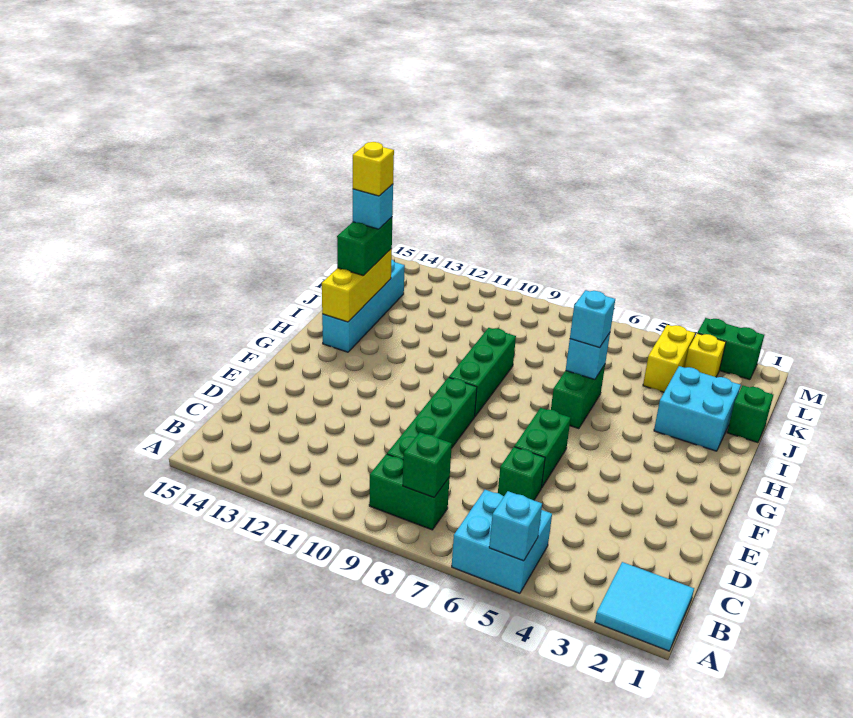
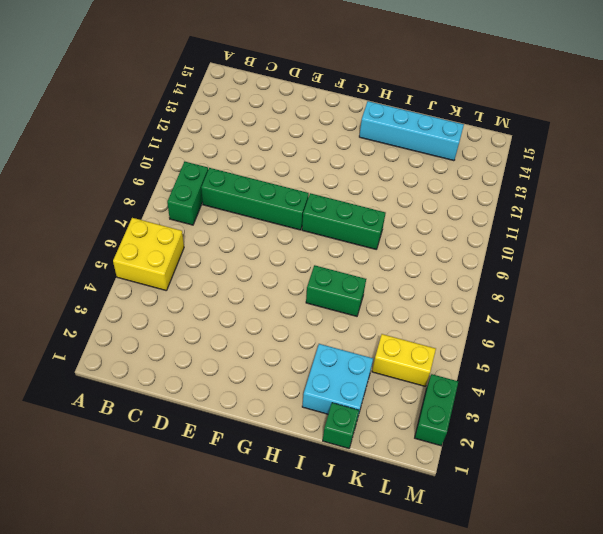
yellow 2x2 brick [113,218,184,291] -> cyan 2x2 brick [452,490,552,593]
none -> cyan 2x2 tile [595,562,694,651]
none -> green 1x1 brick [498,447,545,500]
none -> green 1x2 brick [514,408,571,488]

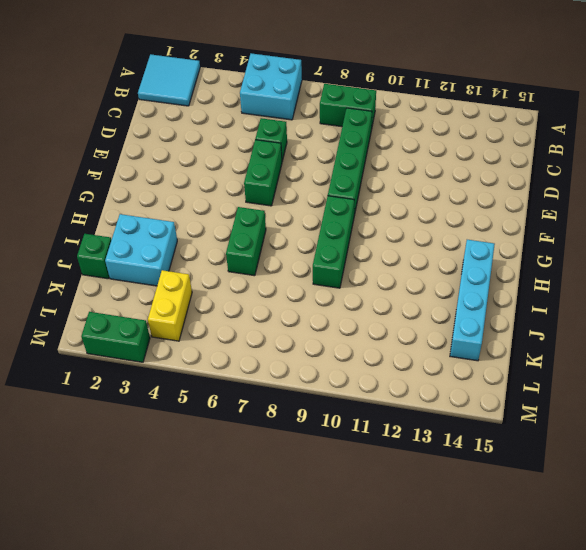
none -> yellow 1x1 brick [685,333,726,377]
none -> cyan 1x1 brick [489,491,542,561]
none -> green 1x1 brick [403,432,452,497]

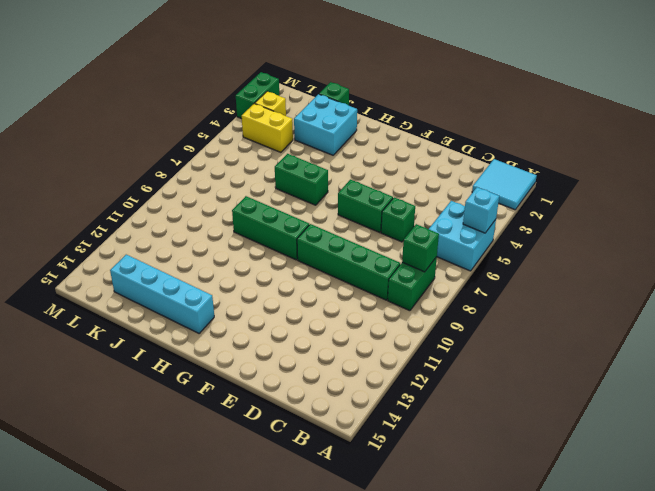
none -> yellow 1x3 brick [322,249,392,322]
none -> cyan 1x1 brick [566,333,610,380]
none -> cyan 1x1 brick [570,290,615,348]

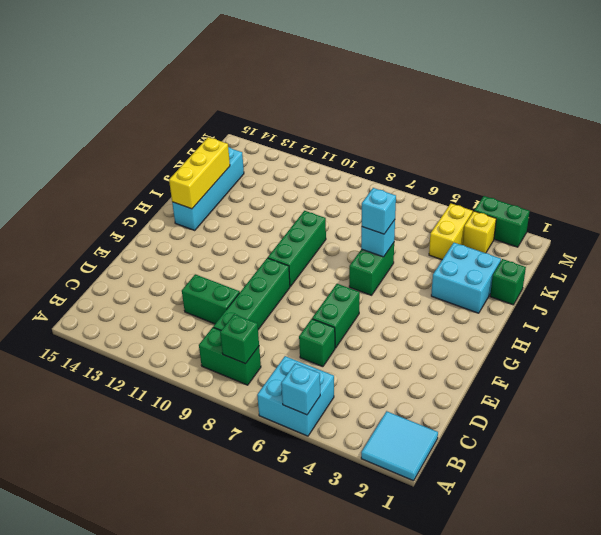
green 1x2 brick [182,274,240,324] -> green 1x2 brick turned to [337,217,392,276]
none -> cyan 1x1 brick [353,184,393,229]
none -> yellow 1x1 brick [353,142,394,196]

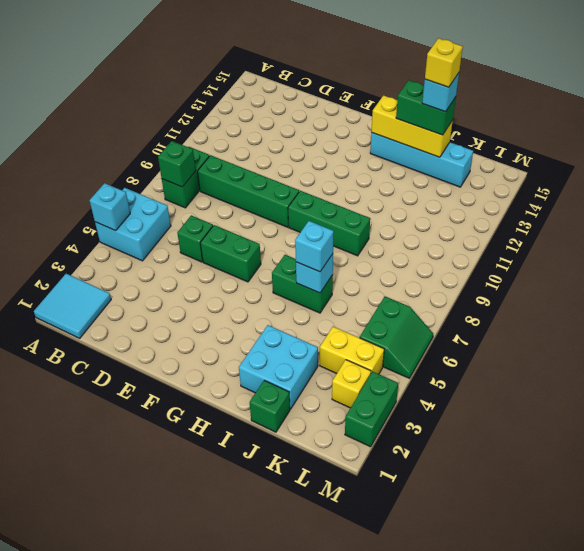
green 2x2 slope [360,296,433,378] -> none

